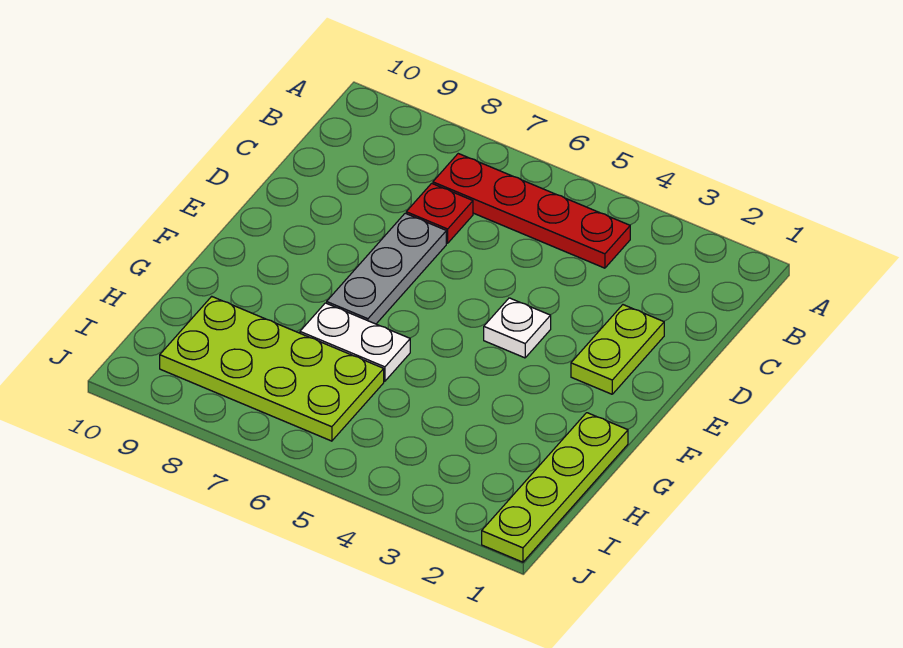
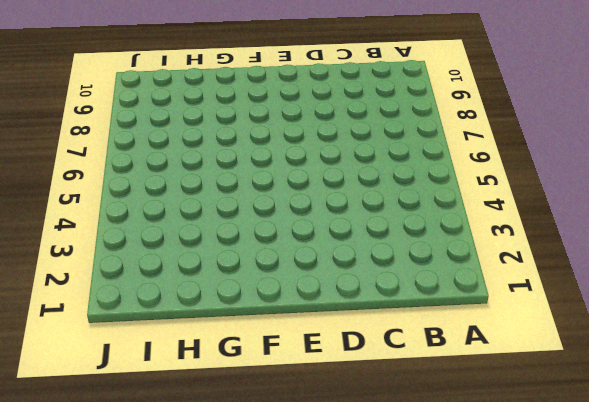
none -> red 1x4 plate [433,154,630,268]
none -> red 1x1 plate [406,183,473,243]

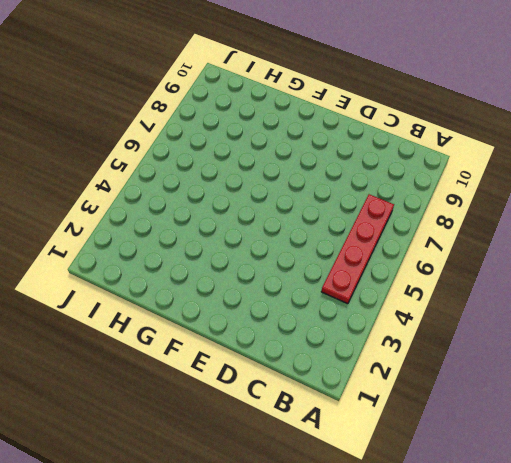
none -> red 1x1 plate [406,183,473,243]
none -> lime 1x2 plate [571,305,664,394]

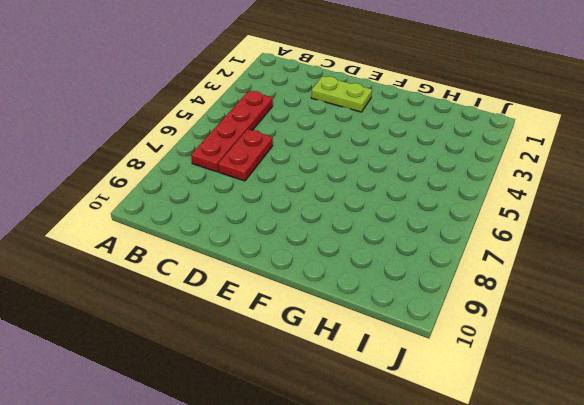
red 1x2 plate [218,129,273,181] -> red 1x1 plate [406,183,473,243]
none -> grey 1x3 plate [327,213,446,324]
none -> white 1x1 plate [484,298,551,358]

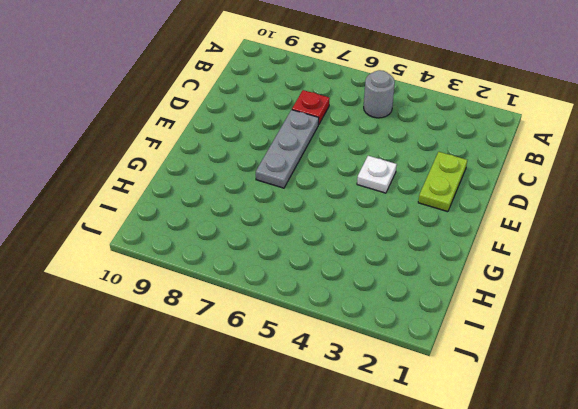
grey 1x1 round brick [364,70,395,118] -> red 1x4 plate [433,154,630,268]
none -> lime 1x4 plate [482,413,628,562]
none -> white 1x2 plate [300,303,410,381]

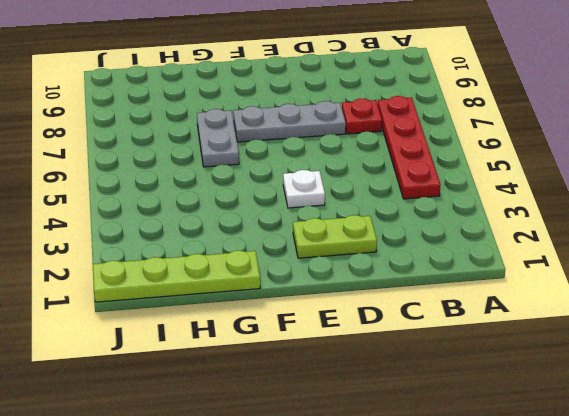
grey 1x2 plate [197,109,239,167] -> white 1x2 plate [300,303,410,381]
none -> lime 2x4 plate [160,296,384,441]

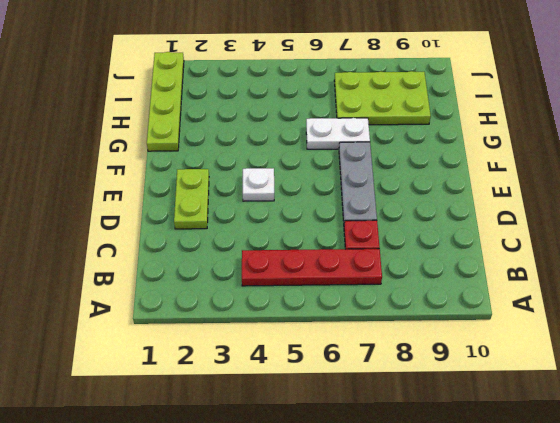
lime 2x3 plate [334,71,431,125] -> lime 2x4 plate [160,296,384,441]

